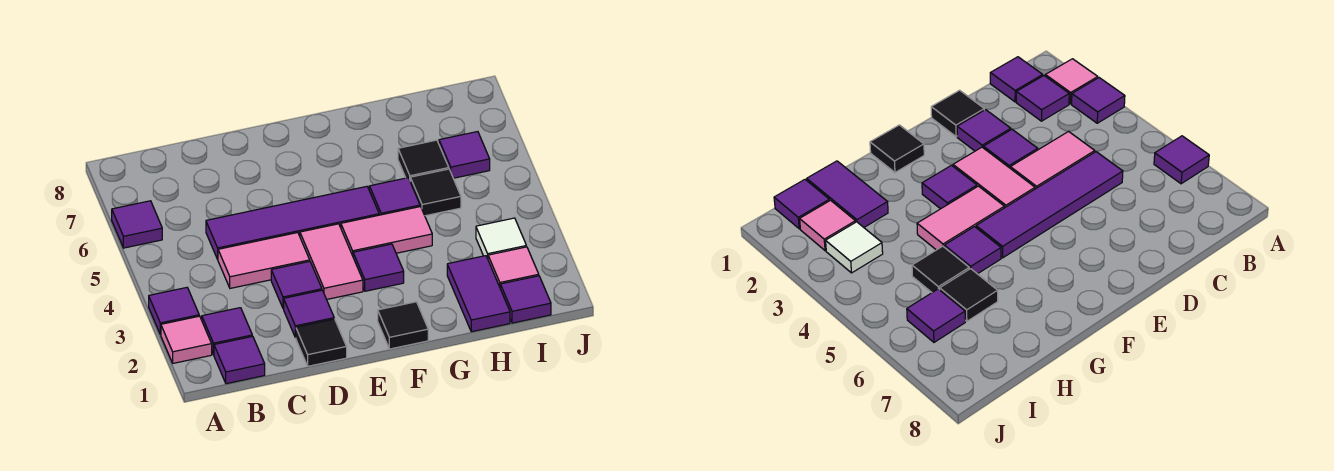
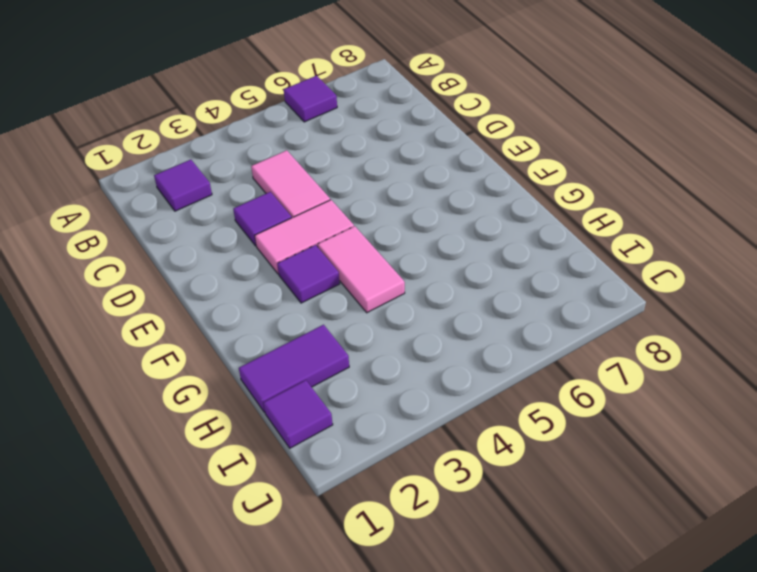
none -> pink 1x1 tile [161,316,212,363]
none -> purple 1x1 tile [149,288,199,335]
none -> purple 1x1 tile [214,336,265,384]

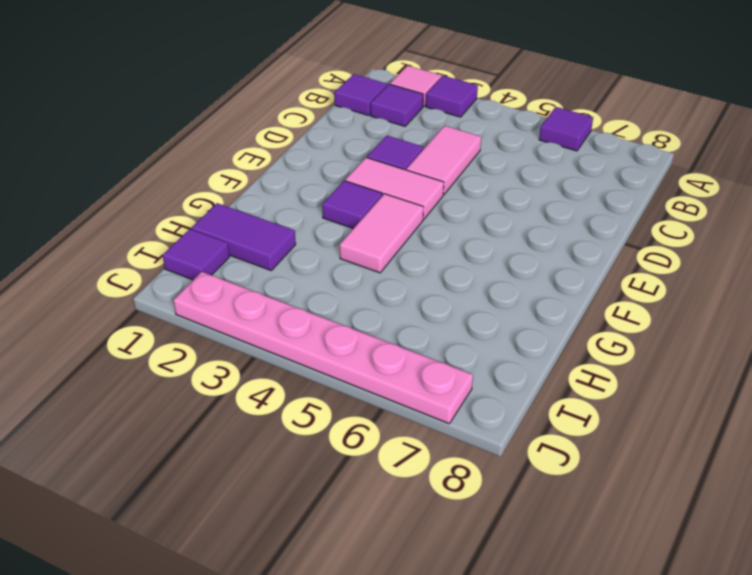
pink 1x6 plate [173,272,473,424] -> none
none -> purple 1x4 tile [206,186,379,259]
none -> black 1x1 tile [296,319,347,366]
none -> purple 1x1 tile [284,290,334,338]

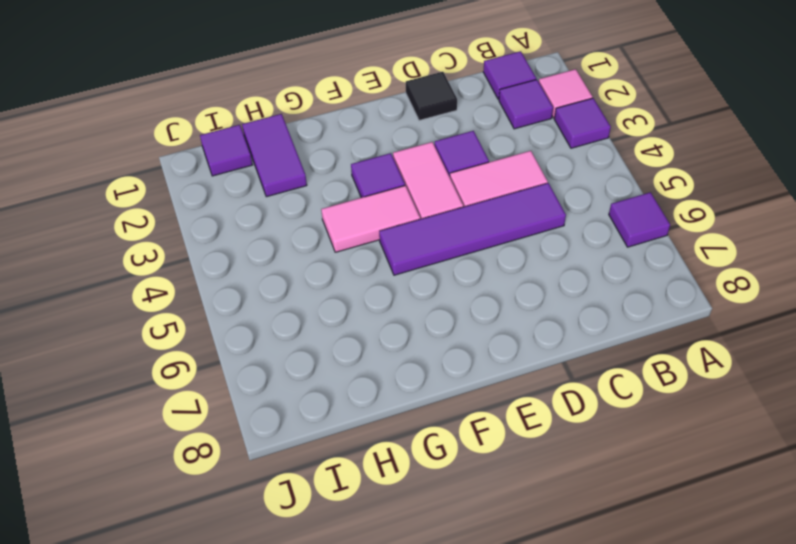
none -> purple 1x1 tile [284,290,334,338]
none -> black 1x1 tile [378,302,428,349]
none -> purple 1x1 tile [369,178,420,215]

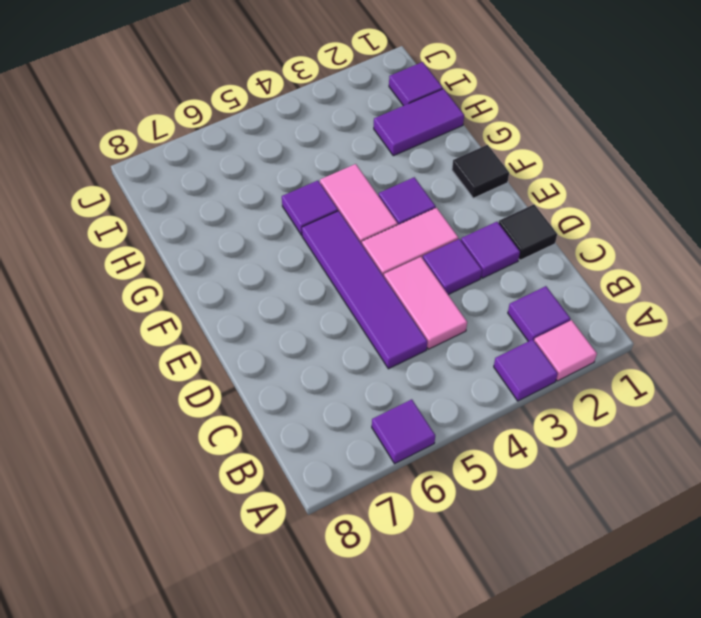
none -> purple 1x1 tile [214,336,265,384]
none -> black 1x1 tile [410,169,461,216]
none -> black 1x1 tile [398,140,449,180]

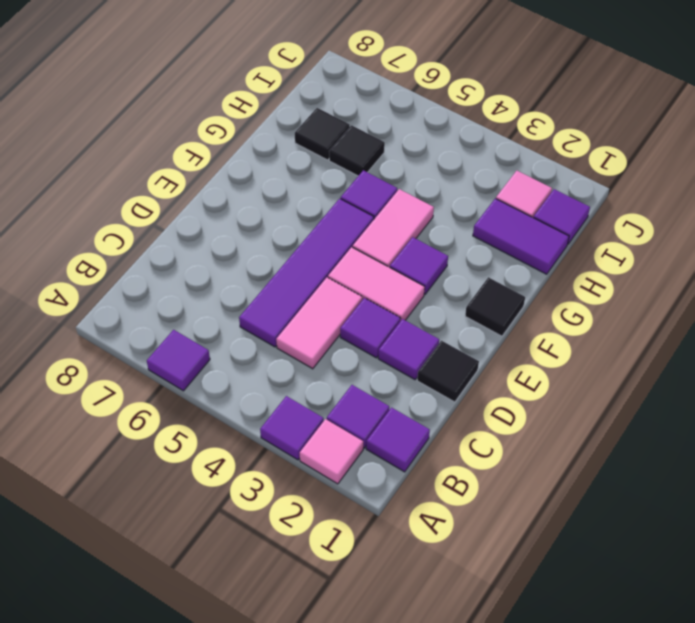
black 1x1 tile [295,108,350,160] -> black 1x1 tile moved to [410,169,461,216]
none -> white 1x1 tile [476,218,526,258]
none -> purple 1x1 tile [439,132,490,178]

